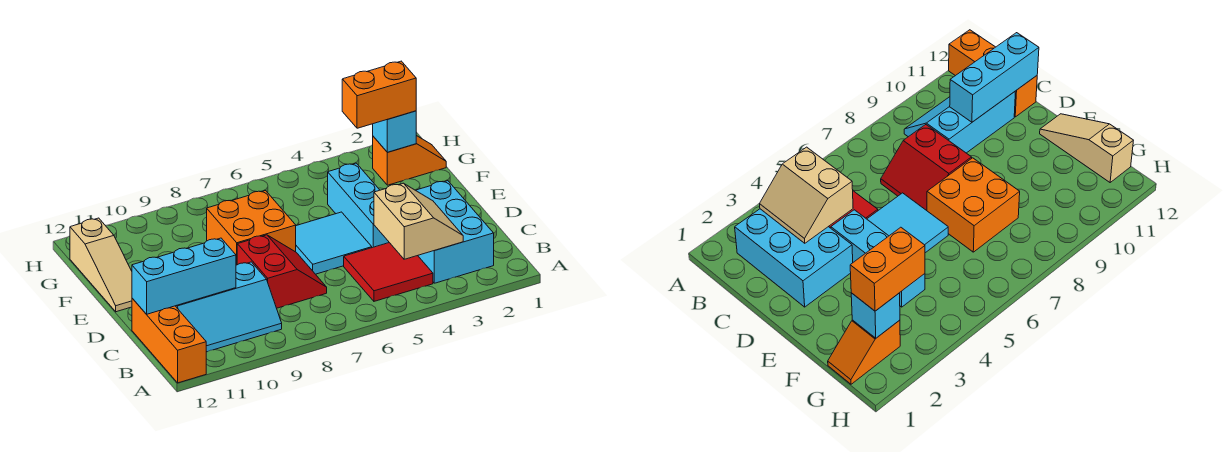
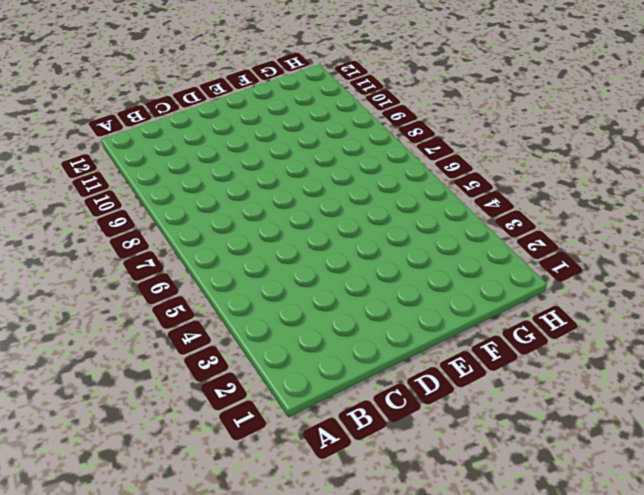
none -> orange 1x3 brick [132,298,206,383]
none -> cyan 2x3 brick [416,181,494,283]
none -> red 2x2 tile [344,243,433,301]

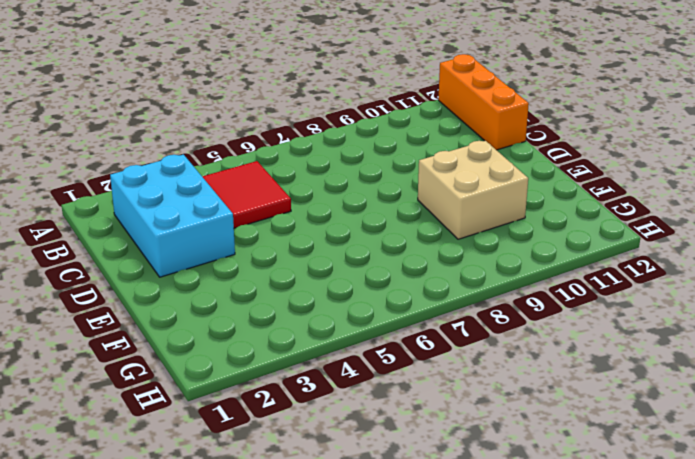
tan 2x2 brick [418,141,528,239] -> none
none -> cyan 2x3 slope [176,262,282,352]
none -> red 2x2 slope [237,235,327,308]
none -> cyan 1x3 brick [328,163,389,248]

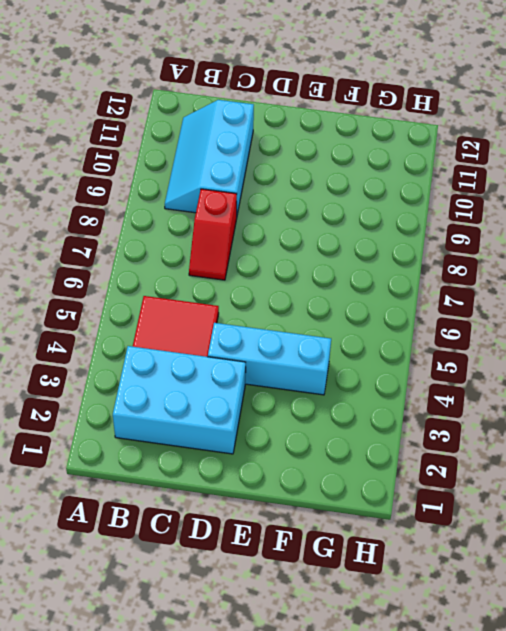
red 1x2 slope [189,189,237,280] -> red 2x2 slope [237,235,327,308]
none -> orange 1x3 brick [132,298,206,383]
none -> cyan 2x2 tile [296,212,372,274]
none -> orange 2x2 brick [207,191,296,265]

